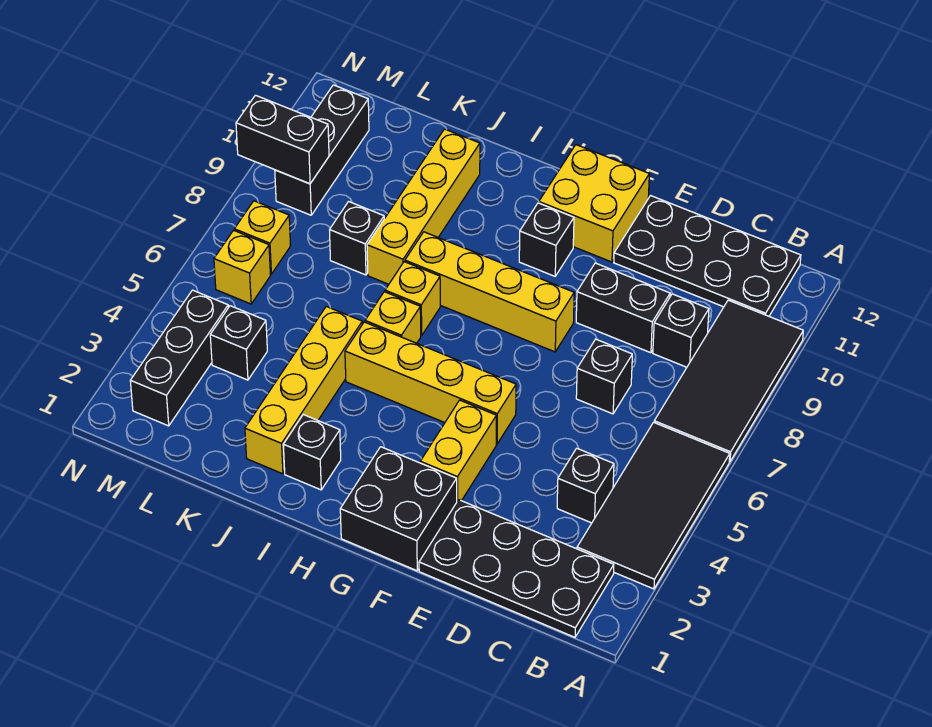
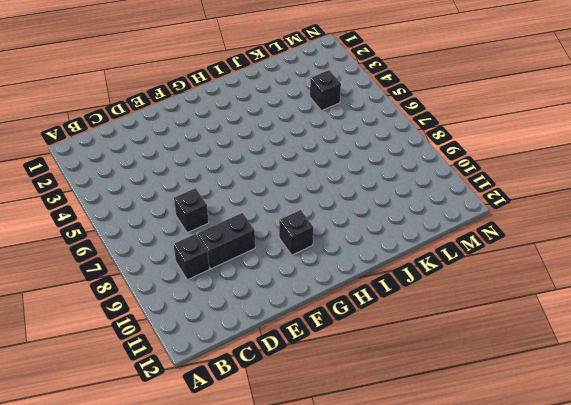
none -> black 2x4 tile [577,422,730,589]
none -> black 2x4 tile [654,300,803,462]
none -> black 2x4 plate [419,500,614,637]

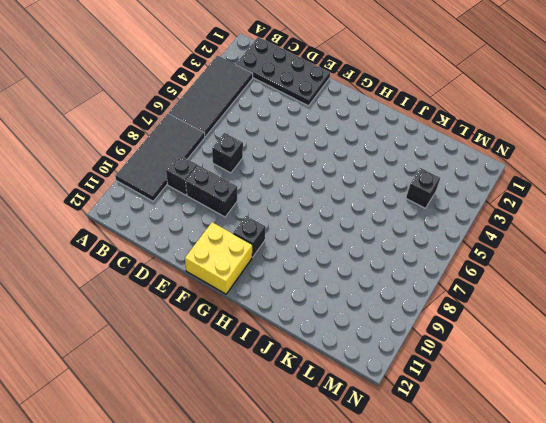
none -> black 2x4 plate [614,196,801,316]
none -> black 1x1 brick [557,448,614,523]
none -> black 2x2 brick [340,447,457,571]

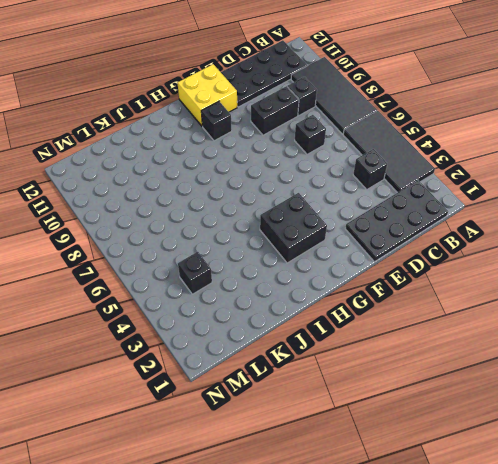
black 2x2 brick [260,193,327,263] -> black 2x2 brick moved to [340,447,457,571]
none -> yellow 1x2 brick [420,400,496,501]
none -> yellow 1x4 brick [345,322,516,444]
none -> yellow 1x4 brick [405,232,574,352]

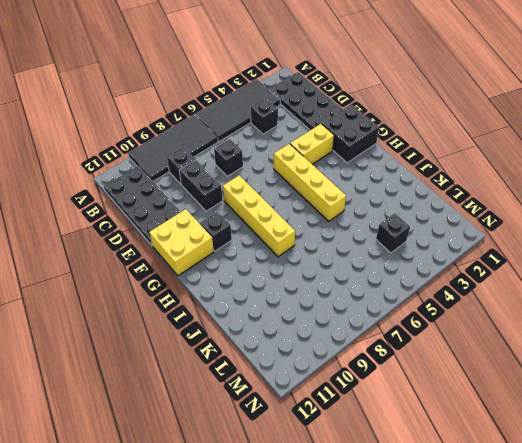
none -> black 1x1 brick [283,415,341,490]
none -> yellow 1x1 brick [365,292,421,343]
none -> yellow 1x1 brick [385,262,440,336]

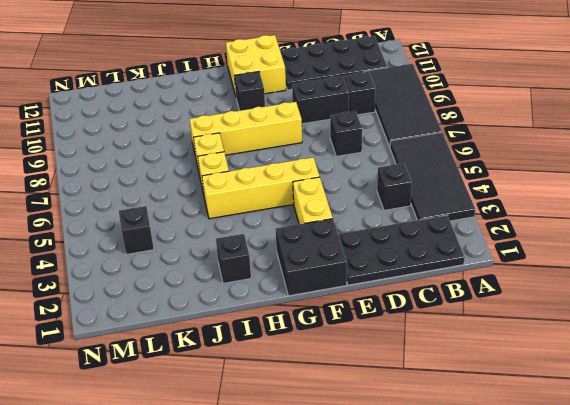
none -> yellow 1x4 brick [245,306,362,474]
none -> yellow 1x4 brick [367,129,480,284]
none -> black 1x1 brick [330,202,384,275]

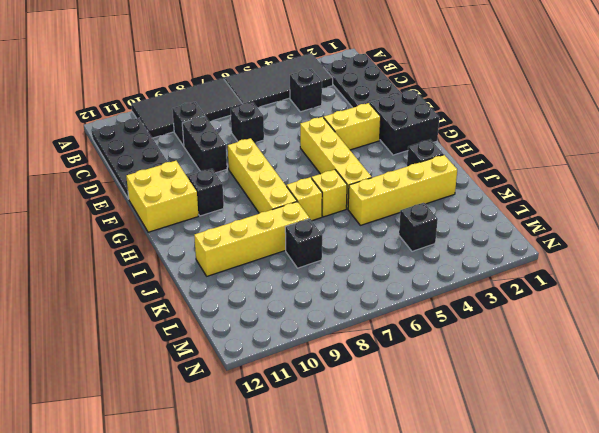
none -> black 1x3 brick [130,290,228,426]
none -> yellow 1x1 brick [214,230,270,304]
none -> yellow 1x1 brick [234,201,290,274]

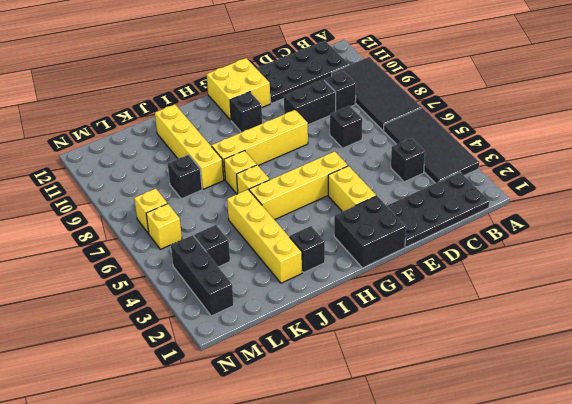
none -> black 1x3 brick [275,85,369,215]
none -> black 1x2 brick [236,95,329,184]

